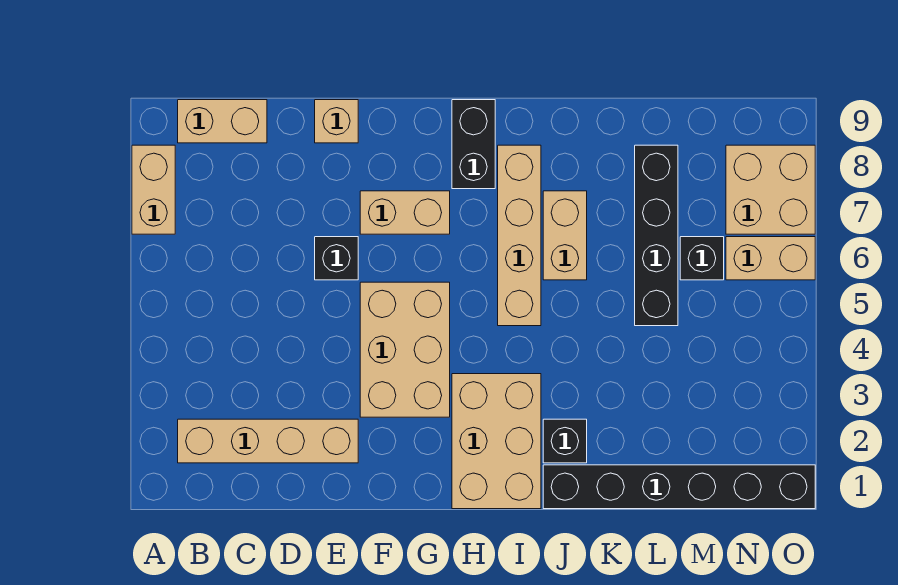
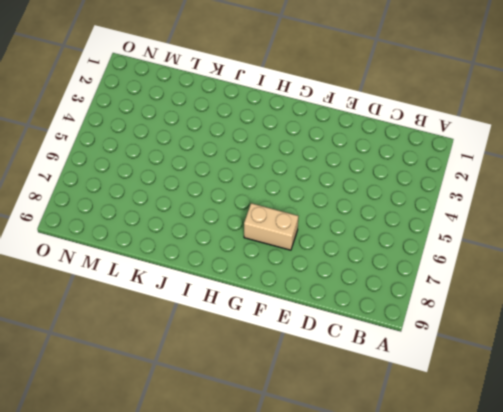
none -> tan 1x2 brick [132,145,175,234]
none -> tan 1x4 brick [178,419,358,463]
none -> tan 1x2 brick [178,100,267,143]

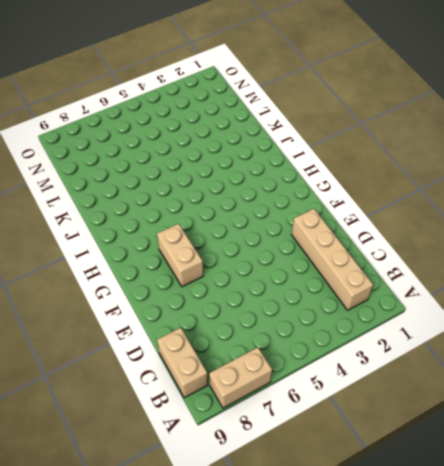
none -> black 1x1 brick [315,237,358,280]
none -> tan 1x1 brick [315,100,358,143]
none -> tan 2x3 brick [360,282,450,417]

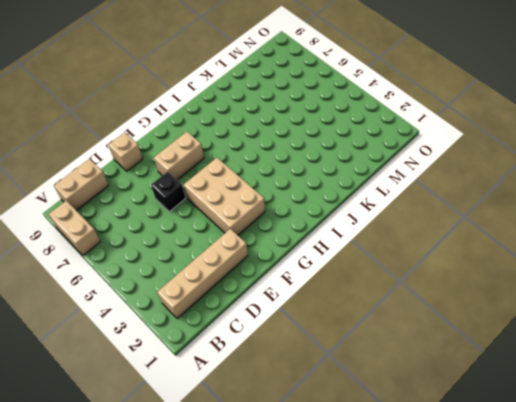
none -> tan 2x3 brick [452,374,541,509]
none -> black 1x2 brick [452,100,495,189]
none -> tan 1x4 brick [498,145,541,326]

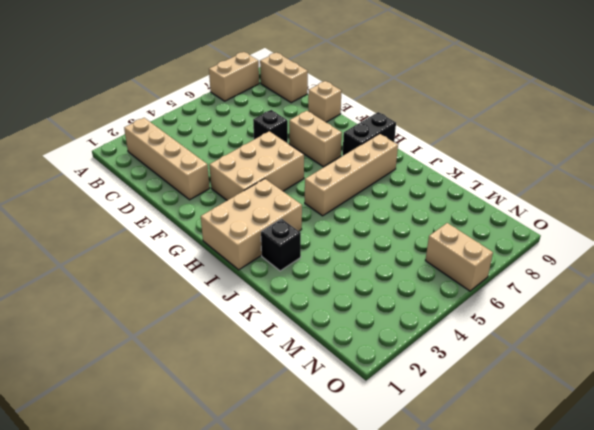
none -> black 1x6 brick [543,465,815,509]
none -> tan 1x2 brick [543,191,587,280]
none -> black 1x4 brick [635,145,678,326]

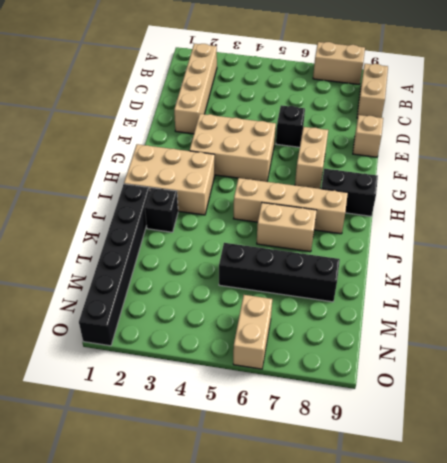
none -> black 1x1 brick [680,237,724,280]
none -> tan 2x2 brick [726,145,815,234]

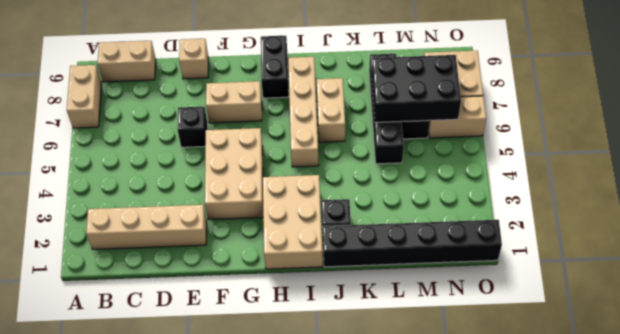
black 2x3 brick [372,55,461,122] -> none

